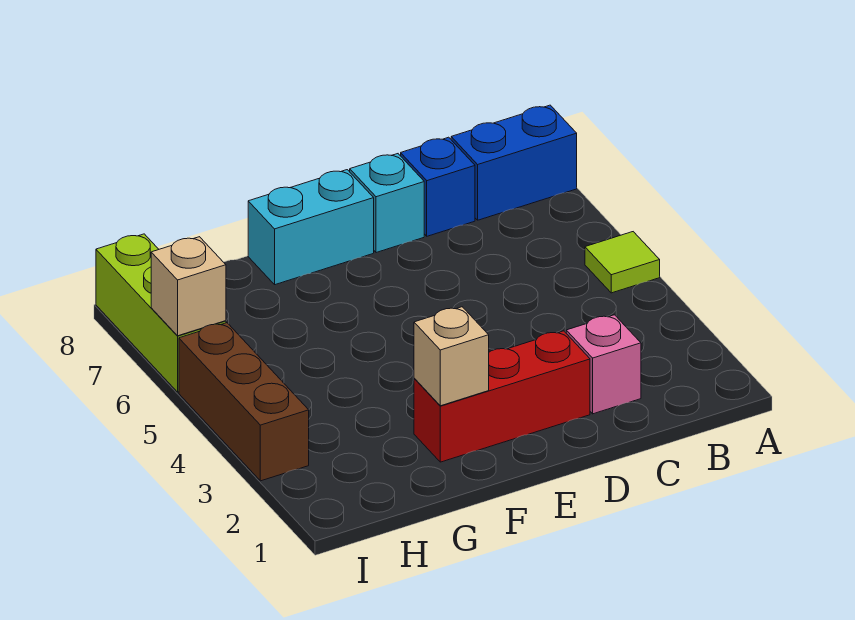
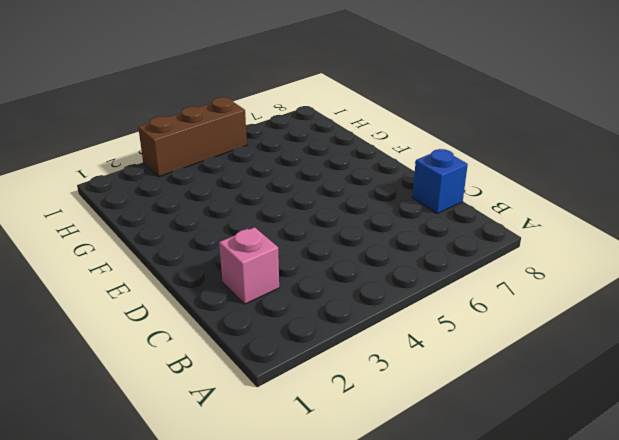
none -> lime 1x1 tile [585,232,660,293]
none -> blue 1x2 brick [451,105,577,220]

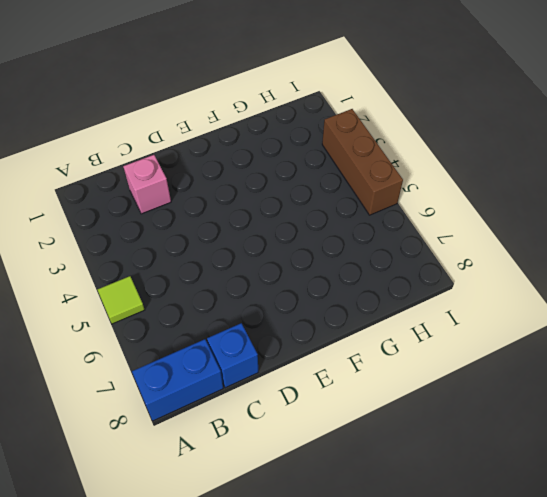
none -> red 1x3 brick [414,331,590,462]
none -> cyan 1x1 brick [350,154,424,253]

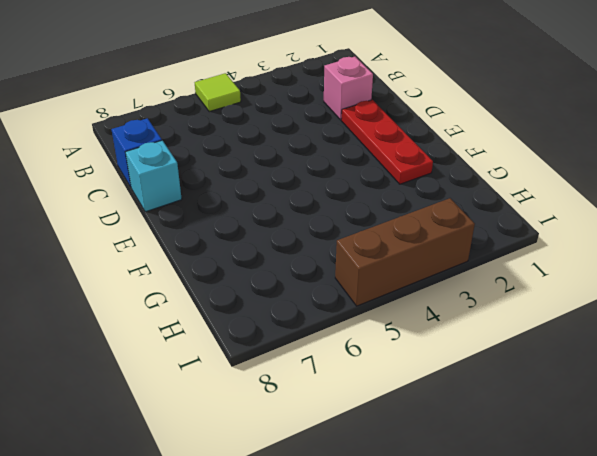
red 1x3 plate [341,100,433,184] -> red 1x3 brick [414,331,590,462]
none -> blue 1x2 brick [451,105,577,220]
none -> cyan 1x2 brick [248,170,374,285]

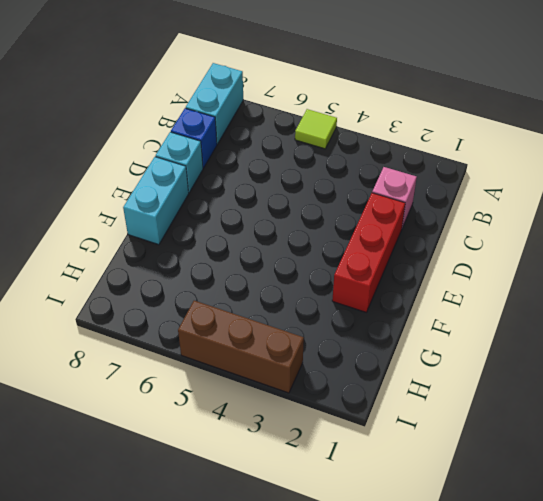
cyan 1x2 brick [186,63,243,144] -> blue 1x2 brick [451,105,577,220]
none -> lime 1x3 brick [96,234,226,392]
none -> tan 1x1 brick [414,307,489,406]

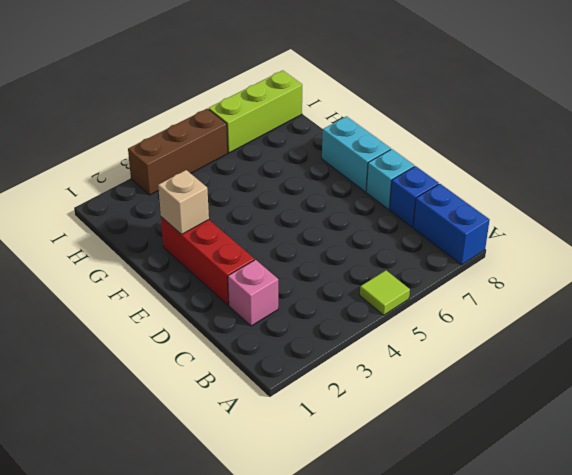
none -> tan 1x1 brick [151,237,226,336]

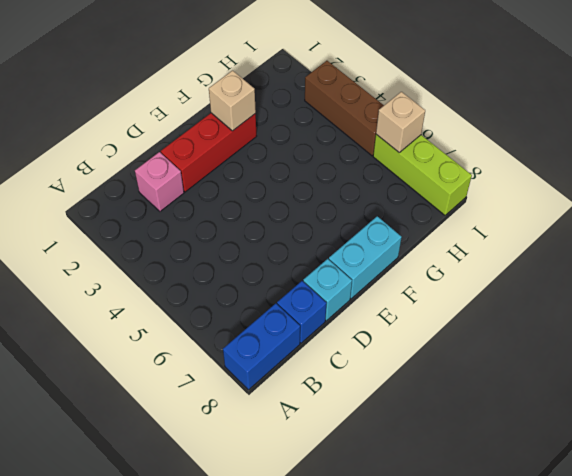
none -> lime 1x1 tile [585,232,660,293]

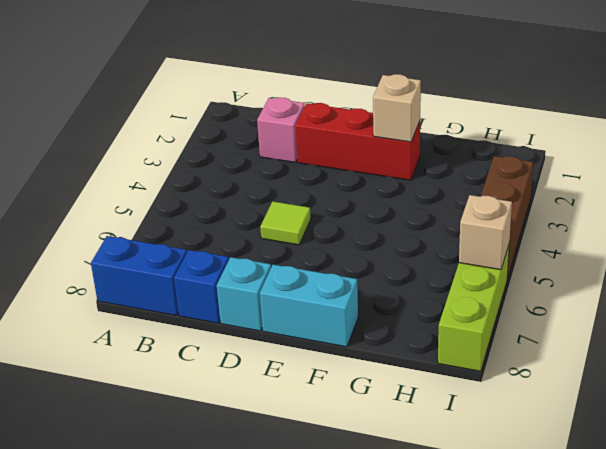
lime 1x1 tile [260,201,311,245] -> lime 1x1 tile moved to [585,232,660,293]

